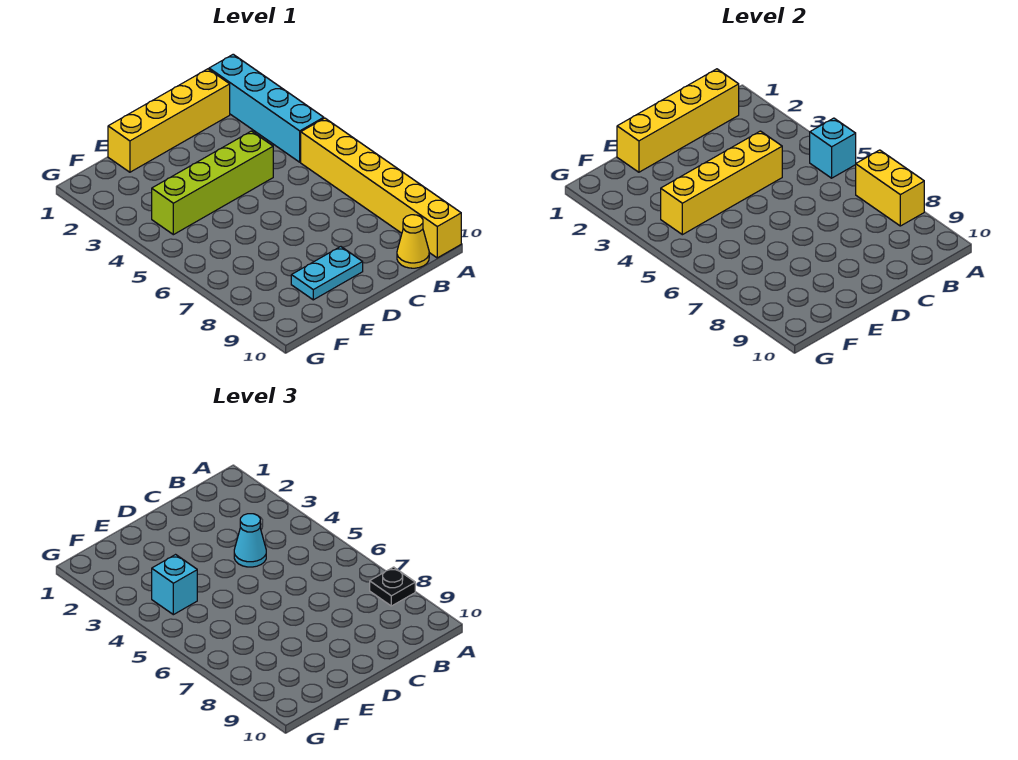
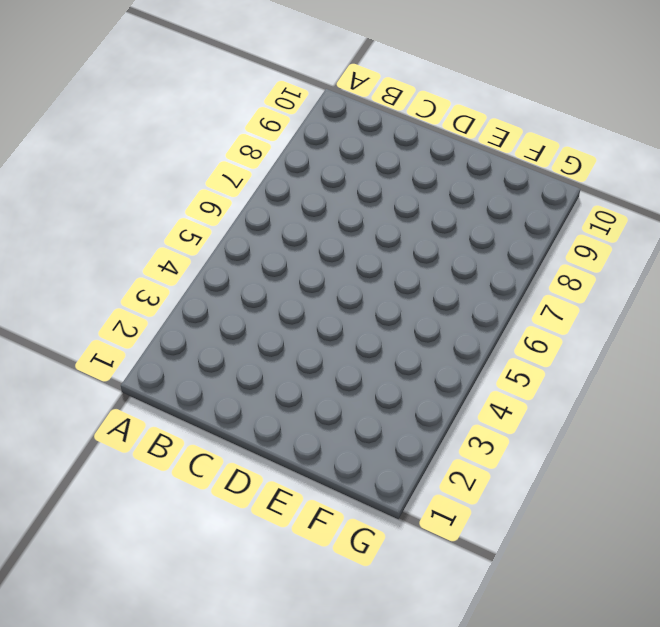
none -> cyan 1x4 brick [209,54,324,162]
none -> yellow 1x6 brick [301,118,461,258]
none -> yellow 1x4 brick [108,69,230,172]

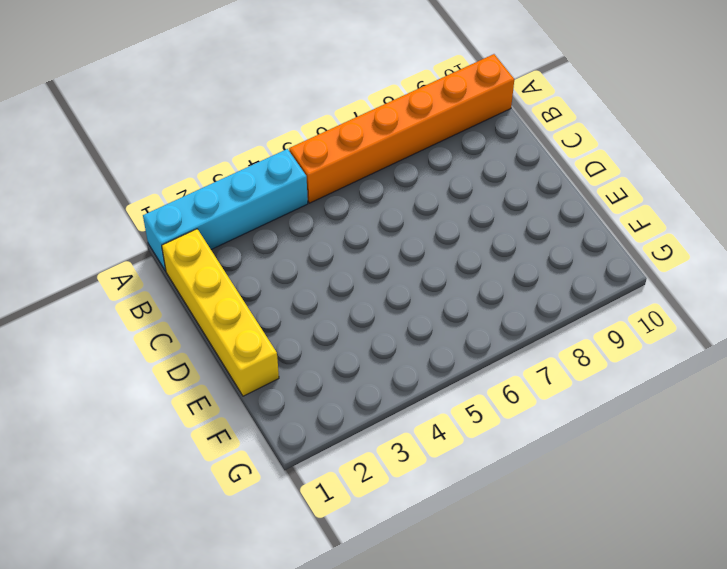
orange 1x6 brick [289,54,514,203] -> yellow 1x6 brick [301,118,461,258]
none -> yellow 1x1 cone [397,215,429,268]
none -> lime 1x4 brick [152,131,273,235]
none -> cyan 1x2 plate [291,247,363,300]

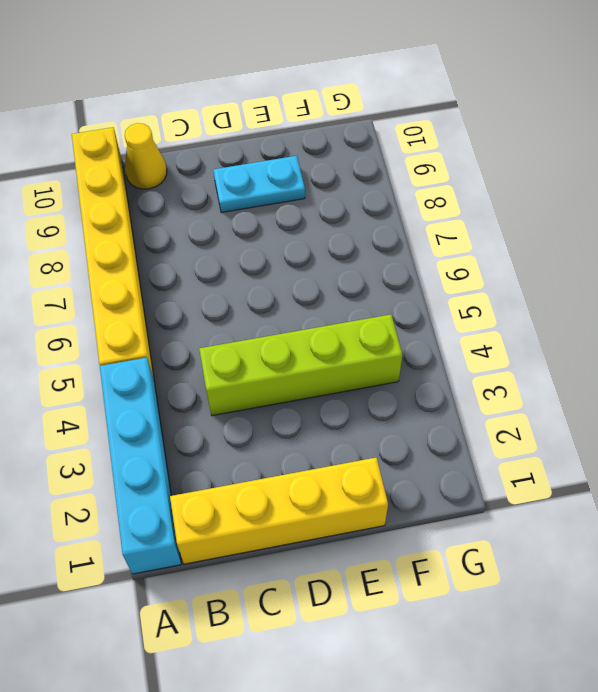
none -> cyan 1x1 brick [810,118,856,178]
none -> yellow 1x2 brick [856,150,924,226]
none -> yellow 1x4 brick [617,69,739,172]

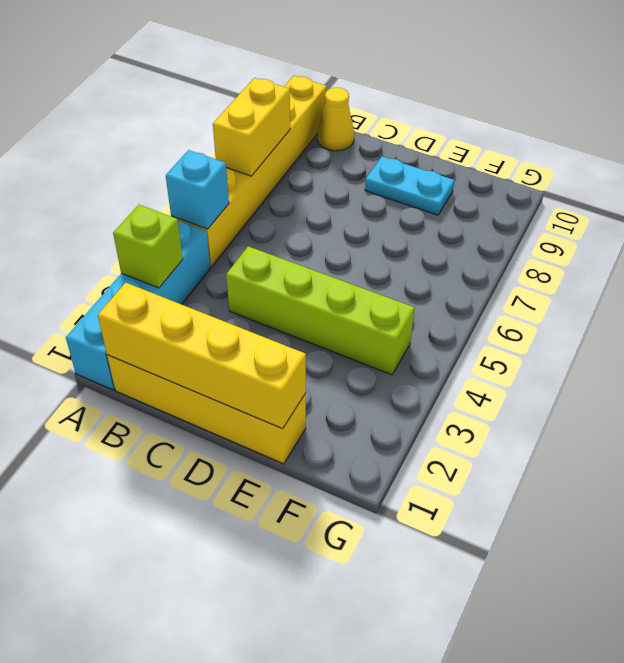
lime 1x1 brick [113,205,183,288] -> none
none -> yellow 1x4 brick [661,131,782,235]
none -> black 1x1 plate [370,567,415,606]
none -> cyan 1x1 cone [234,514,266,567]

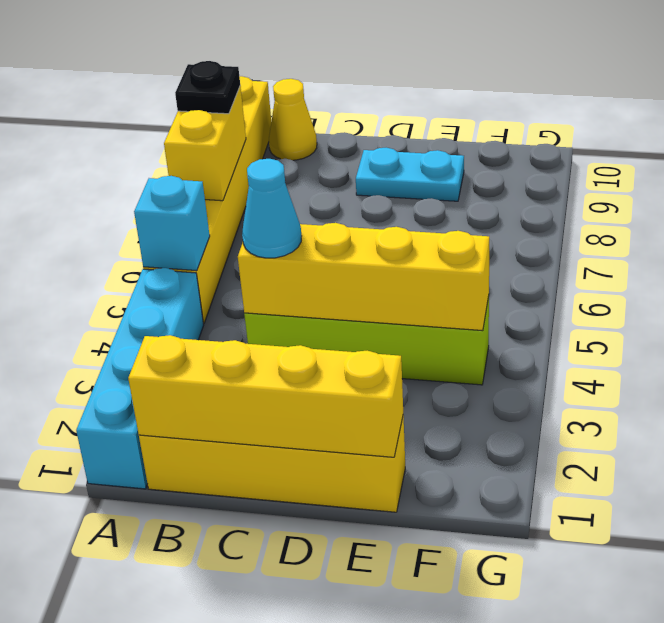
none -> cyan 1x1 brick [152,555,197,615]

